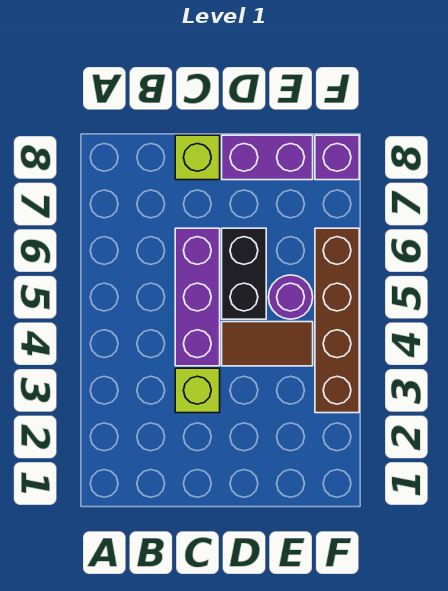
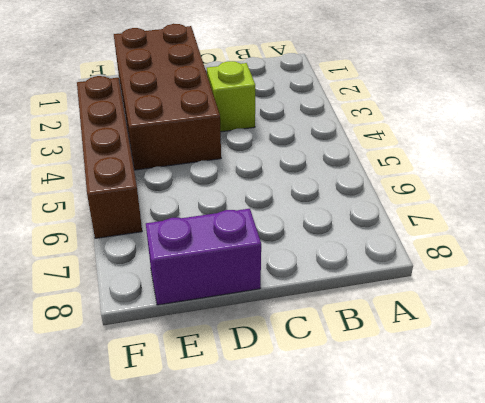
brown 2x4 brick [114,24,221,170] -> brown 1x2 tile [222,322,313,366]
none -> purple 1x3 brick [175,228,220,366]
none -> lime 1x1 brick [175,135,220,180]

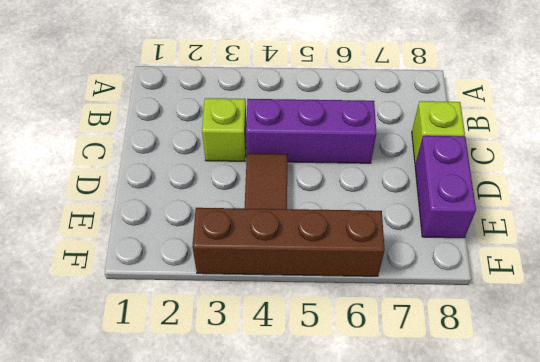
none -> black 1x2 brick [222,228,266,319]
none -> purple 1x1 round brick [268,275,313,319]

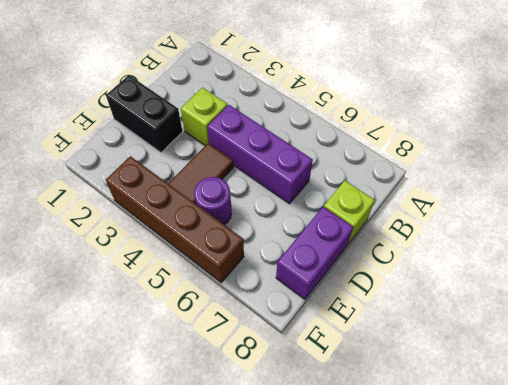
black 1x2 brick [106,75,183,153] -> black 1x2 brick moved to [222,228,266,319]
none -> purple 1x1 brick [315,135,359,180]

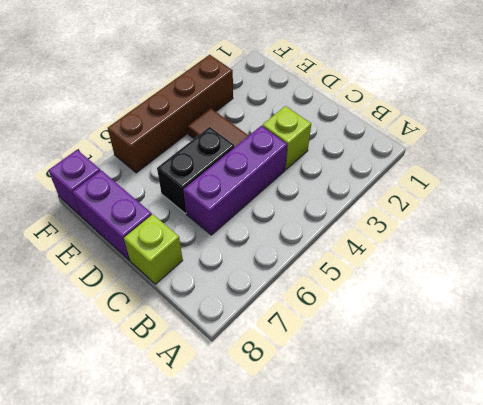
none -> purple 1x1 round brick [268,275,313,319]

